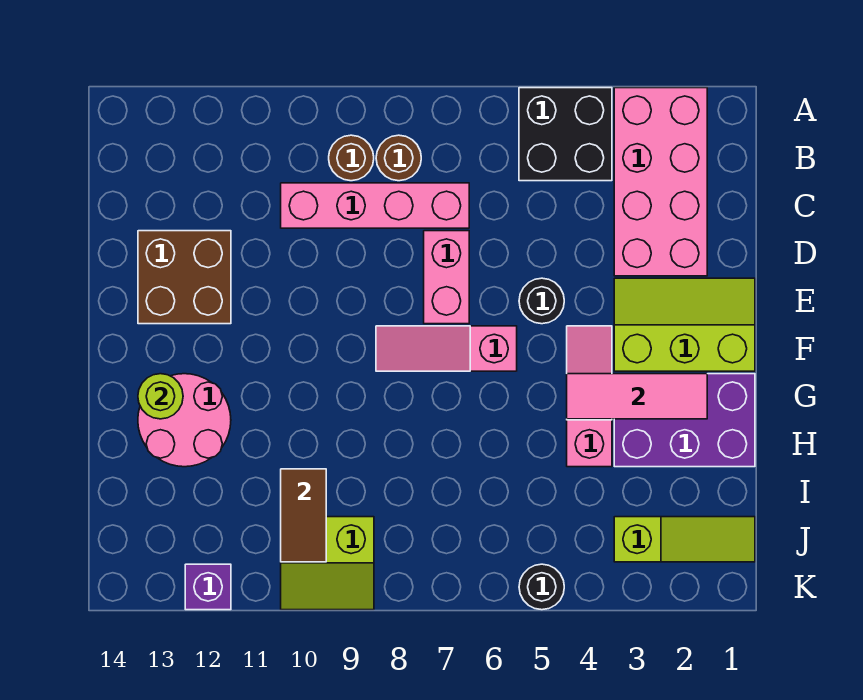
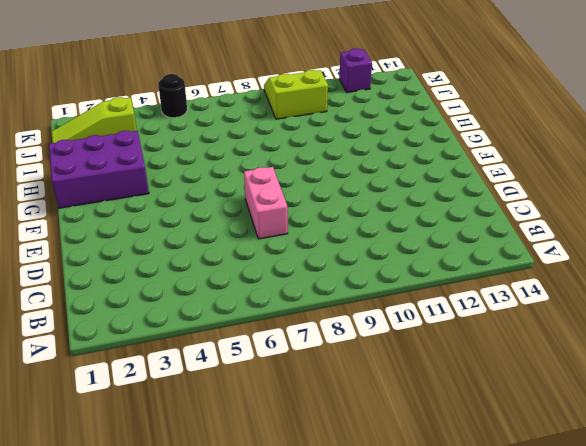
none -> pink 2x4 brick [614,88,707,276]
none -> black 2x2 brick [519,88,612,181]
none -> brown 1x1 round brick [376,135,421,181]

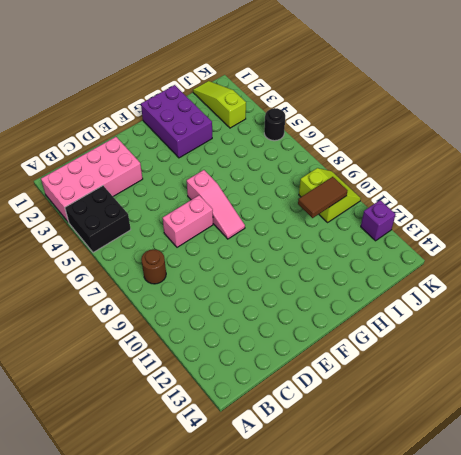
none -> brown 1x1 round brick [329,135,374,181]
none -> pink 1x4 brick [281,183,469,228]
none -> brown 2x2 brick [138,231,231,324]

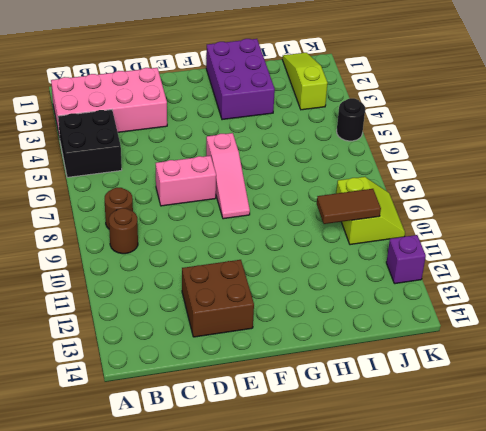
none -> pink 1x4 brick [281,183,469,228]
none -> lime 2x3 slope [614,278,755,371]
none -> black 1x1 round brick [519,278,564,324]

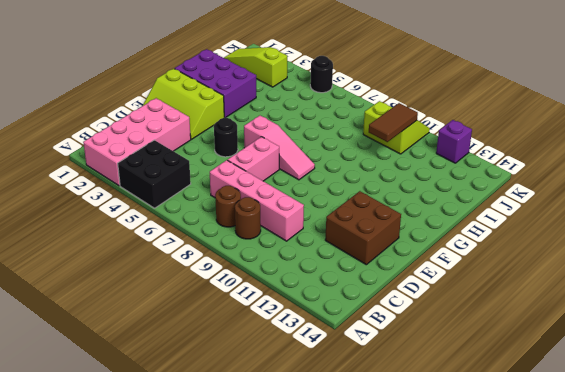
none -> pink 1x3 slope [567,326,612,467]
none -> pink 2x2 round brick [138,374,231,467]
none -> pink 1x3 tile [567,374,707,419]

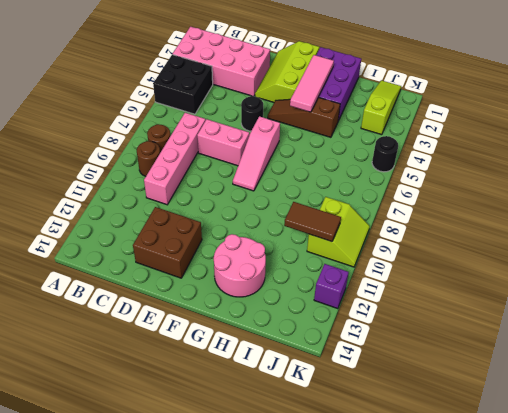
brown 1x3 slope [268,98,340,137] -> pink 1x3 slope [567,326,612,467]
none -> lime 1x1 round brick [138,374,183,419]

